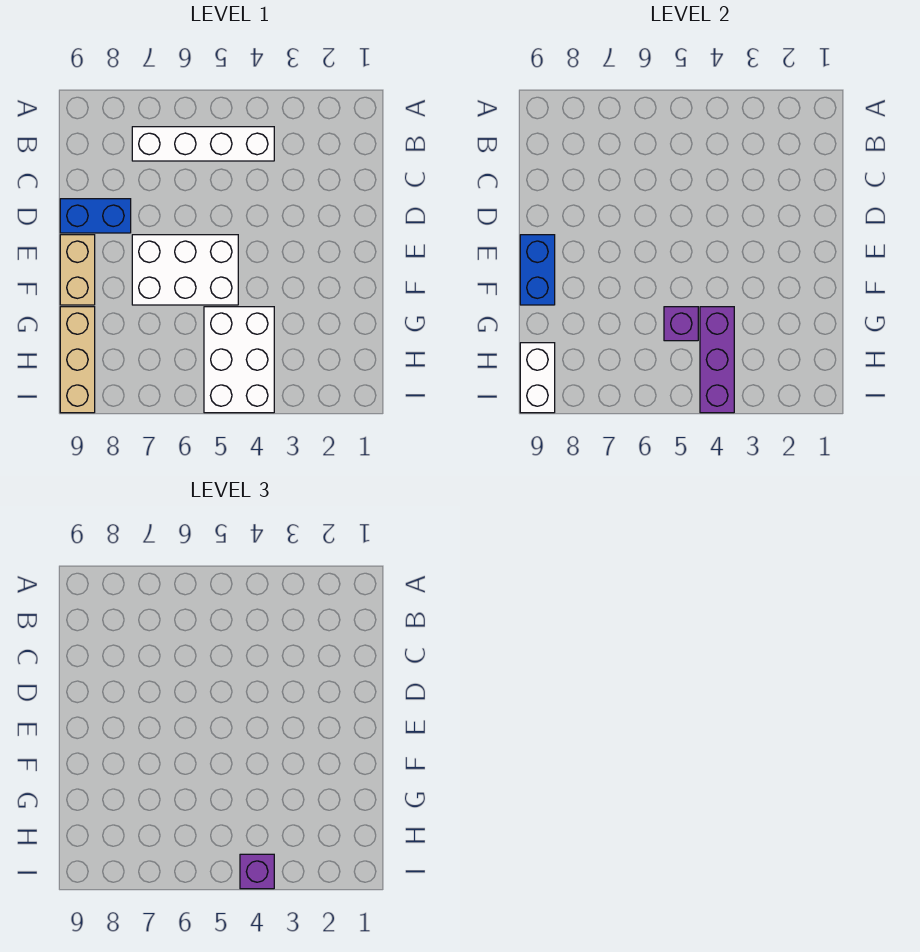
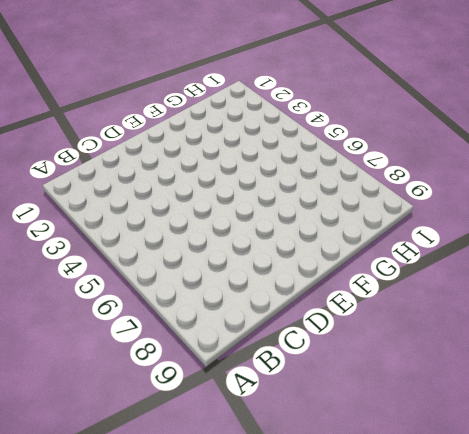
none -> white 1x4 brick [132,127,274,161]
none -> blue 1x2 brick [60,199,131,233]

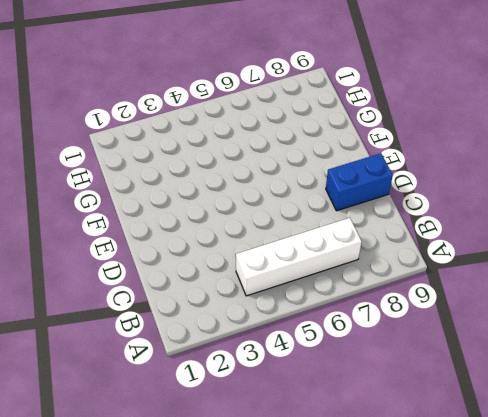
none -> white 2x3 brick [132,235,238,305]
none -> tan 1x2 brick [60,235,95,305]

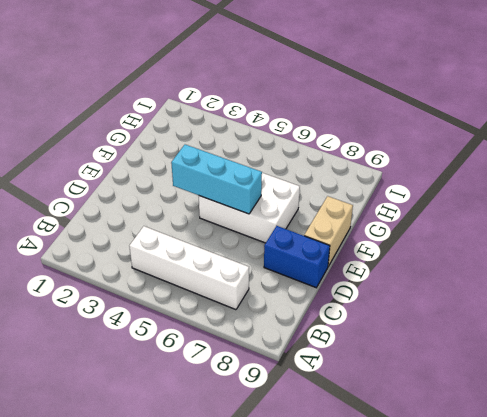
cyan 1x3 brick [171,145,262,214] -> none
none -> white 2x3 brick [204,307,274,413]
none -> tan 1x3 brick [60,307,95,413]

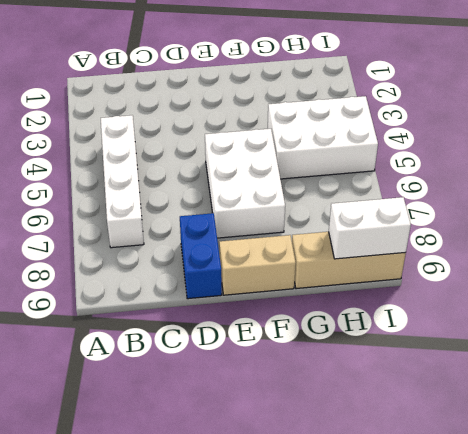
none -> blue 1x2 brick [520,235,555,305]
none -> purple 1x3 brick [700,307,734,413]

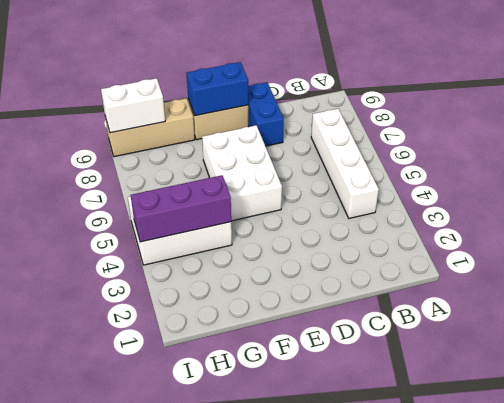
none -> purple 1x1 brick [664,307,698,341]
none -> purple 1x1 brick [240,854,274,889]

